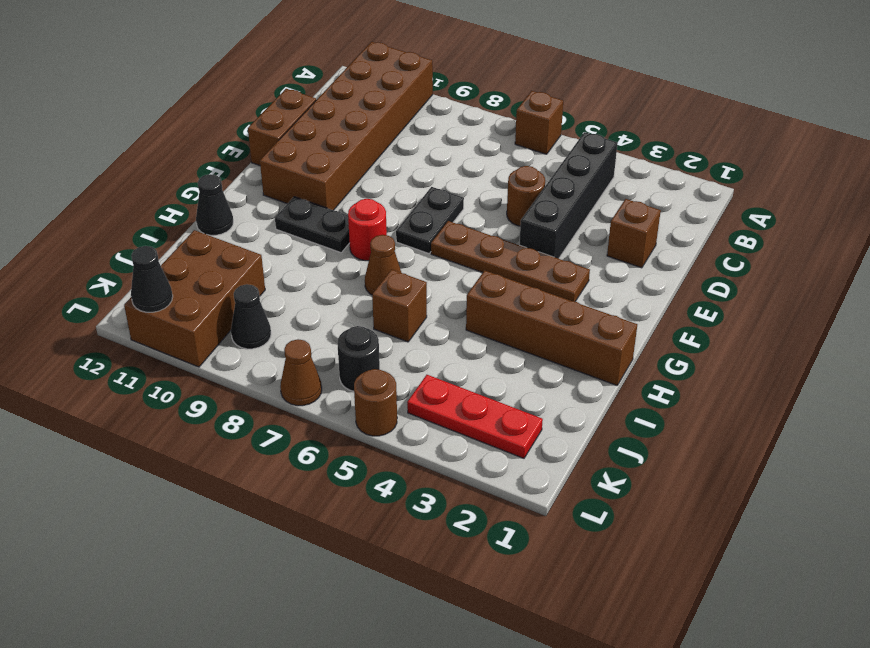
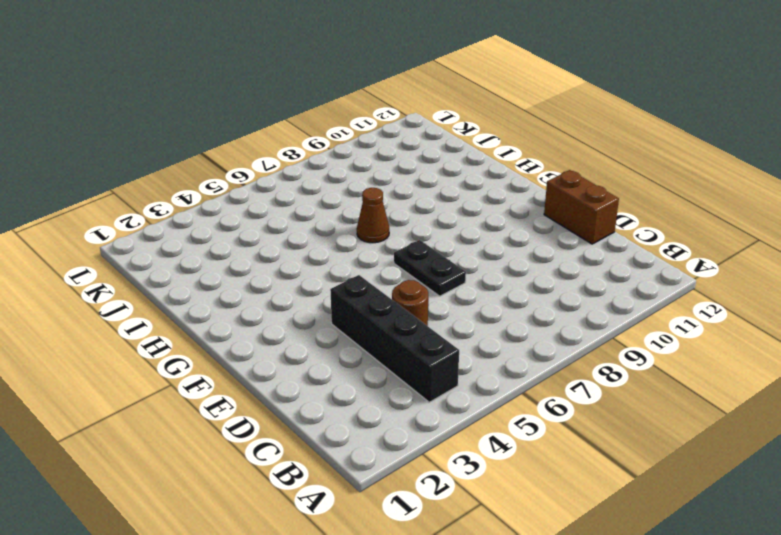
none -> brown 1x1 brick [515,91,563,154]
none -> brown 2x6 brick [260,42,433,210]
none -> brown 1x1 brick [607,199,661,268]

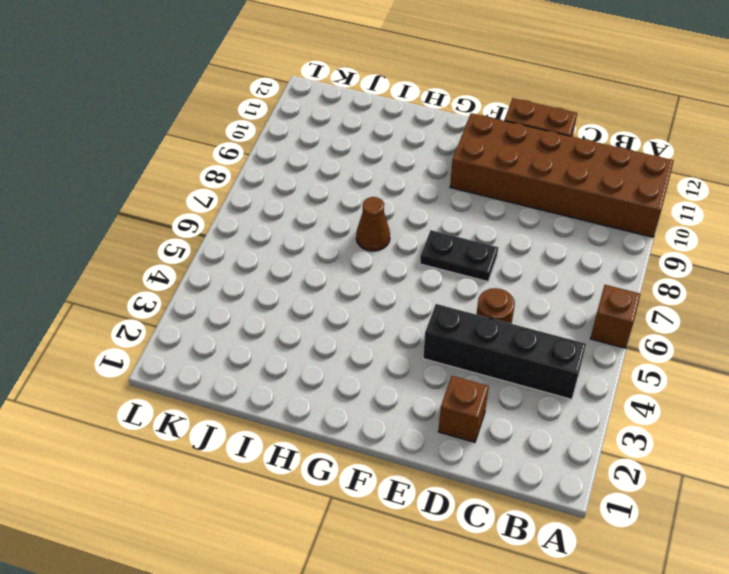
none -> brown 1x4 plate [431,221,590,302]
none -> red 1x1 round brick [348,199,387,261]
none -> black 1x2 plate [275,197,350,253]

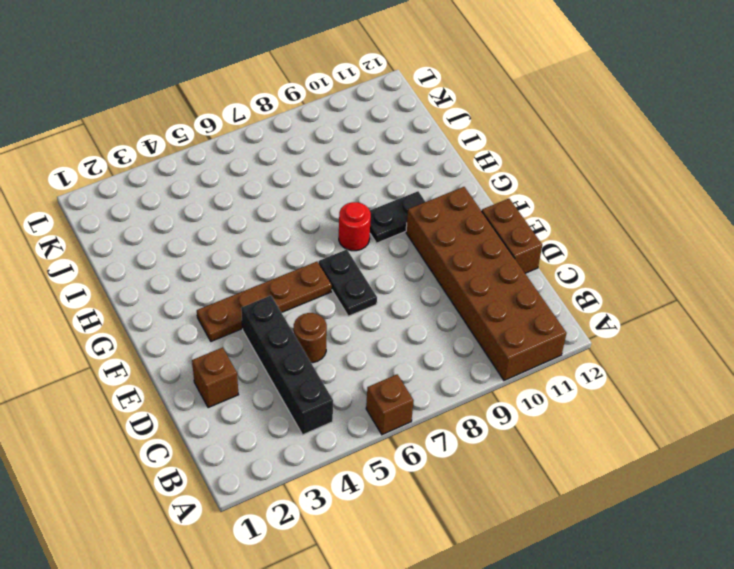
none -> brown 1x4 brick [466,270,637,385]
none -> brown 1x1 cone [365,235,401,295]
none -> black 1x1 cone [196,174,233,235]

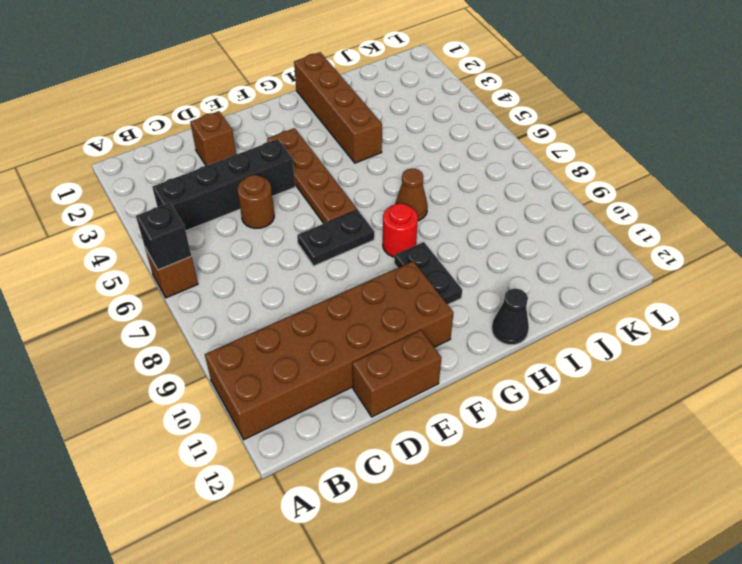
black 1x1 brick [136,203,191,270] -> none
none -> brown 1x1 brick [372,270,427,342]
none -> brown 2x3 brick [124,230,265,367]
none -> red 1x3 plate [407,375,543,458]

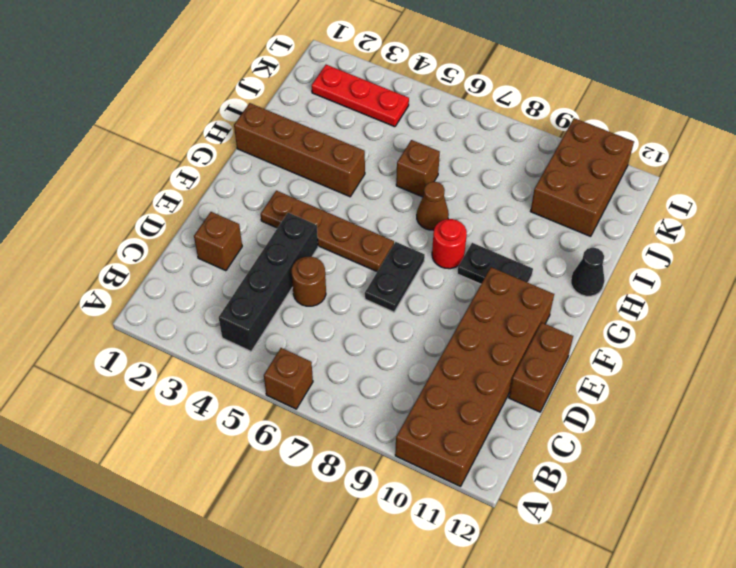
none -> black 1x1 round brick [337,326,380,391]
none -> black 1x1 cone [231,284,271,349]
none -> brown 1x1 round brick [354,369,397,436]

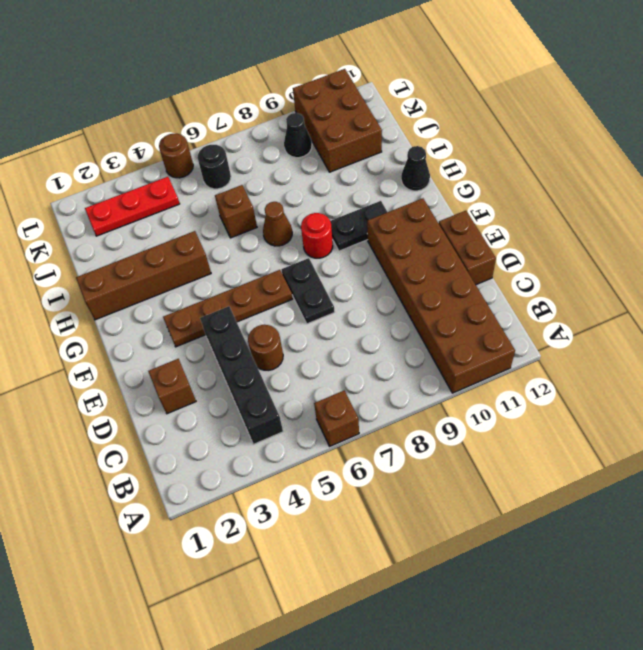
none -> brown 1x1 cone [280,339,322,406]
none -> black 1x1 cone [131,246,173,312]

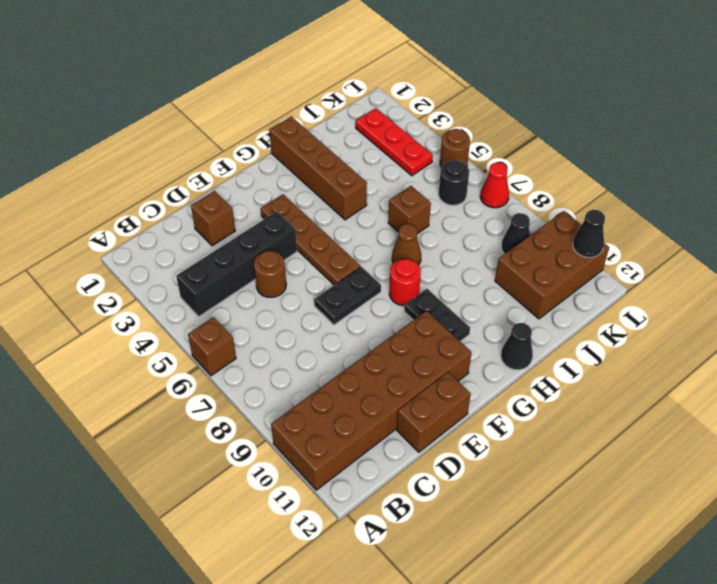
red 1x1 cone [480,162,509,208] -> brown 1x1 cone [280,339,322,406]

